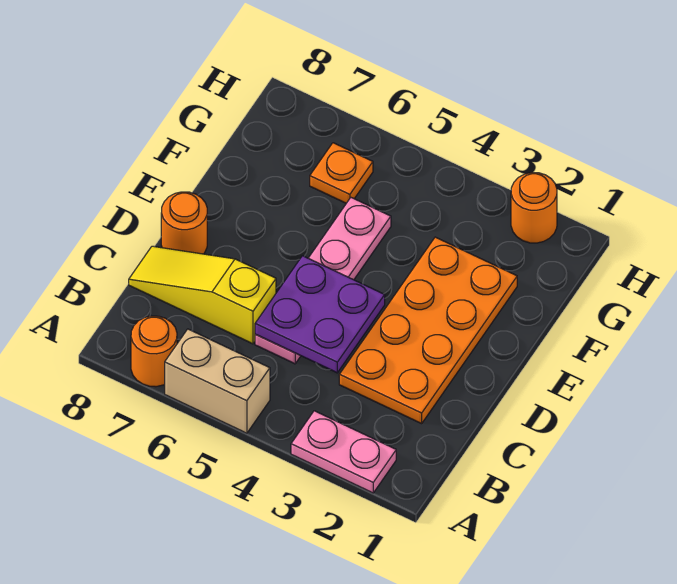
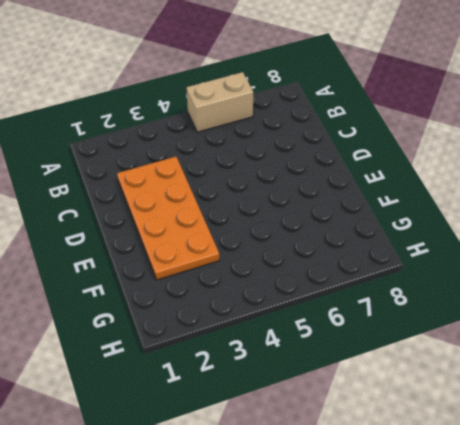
none -> pink 1x2 plate [291,411,396,493]
none -> orange 1x1 round brick [131,316,177,387]

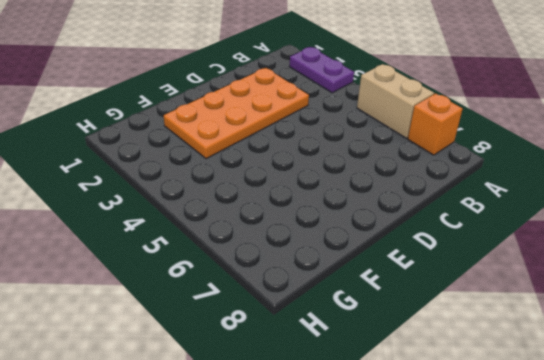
purple 1x2 plate [289,47,354,93] -> pink 1x2 plate [291,411,396,493]
orange 1x1 brick [408,93,463,155] -> orange 1x1 round brick [131,316,177,387]
none -> pink 1x4 plate [255,198,391,364]
none -> yellow 1x3 slope [129,246,276,344]

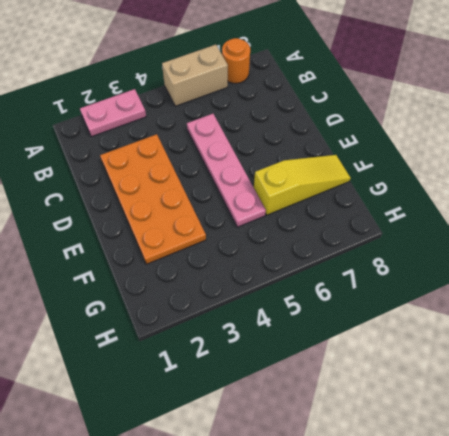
yellow 1x3 slope [254,155,351,215] -> yellow 1x3 slope moved to [129,246,276,344]
none -> orange 1x1 round brick [161,192,207,254]
none -> orange 1x1 plate [310,143,373,203]

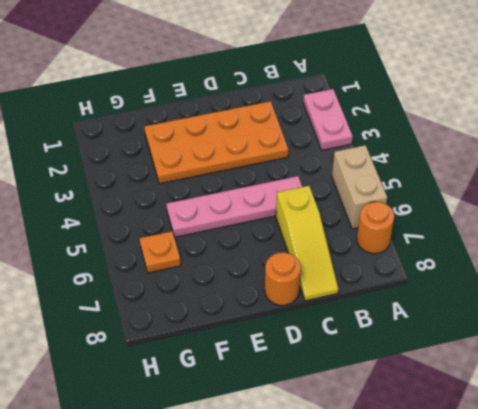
none -> orange 1x1 round brick [511,173,557,243]
none -> purple 2x2 plate [255,256,385,373]

